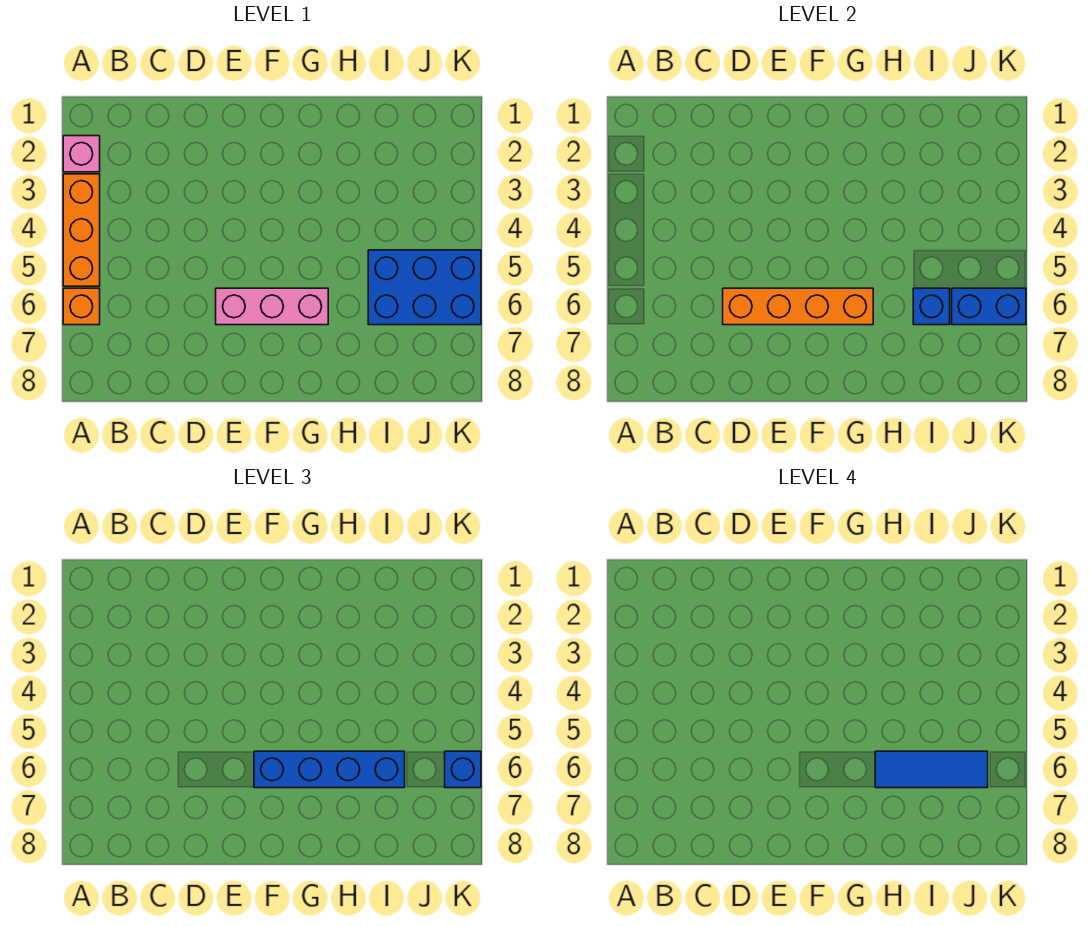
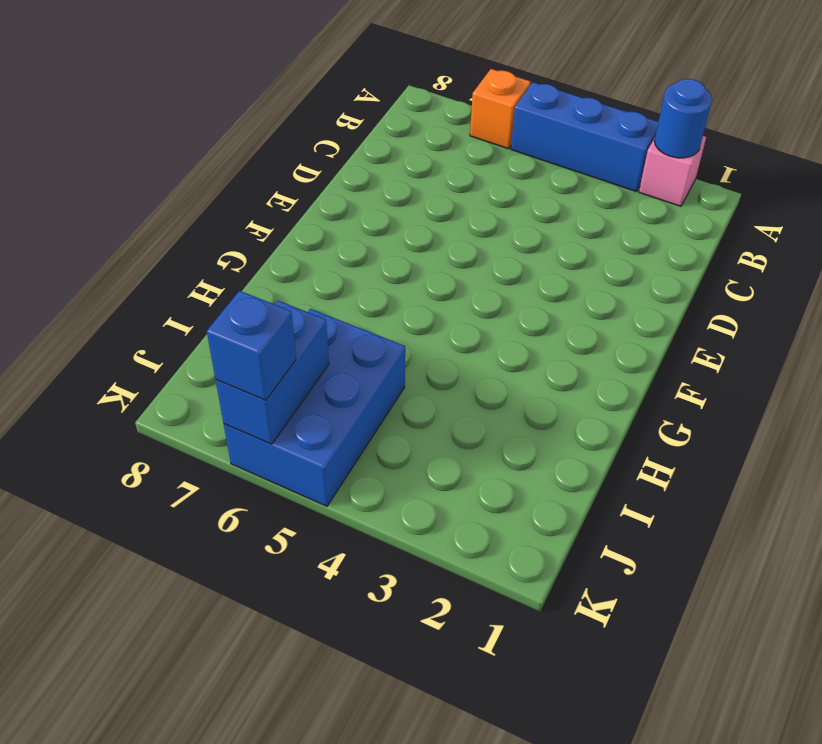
blue 1x1 round brick [654,79,712,158] -> none
blue 1x3 brick [511,82,658,192] -> orange 1x3 brick [63,174,100,286]
none -> pink 1x3 brick [216,288,328,325]
none -> orange 1x4 brick [723,288,873,325]

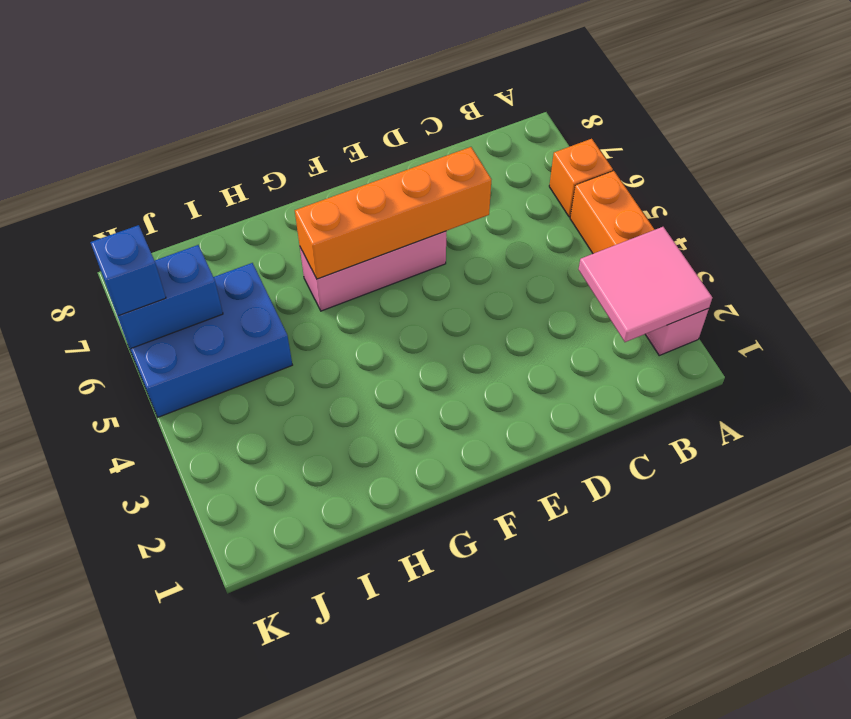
pink 2x2 tile [579,227,712,342] -> none
none -> blue 1x1 brick [913,288,950,325]
none -> blue 1x4 brick [254,751,405,788]

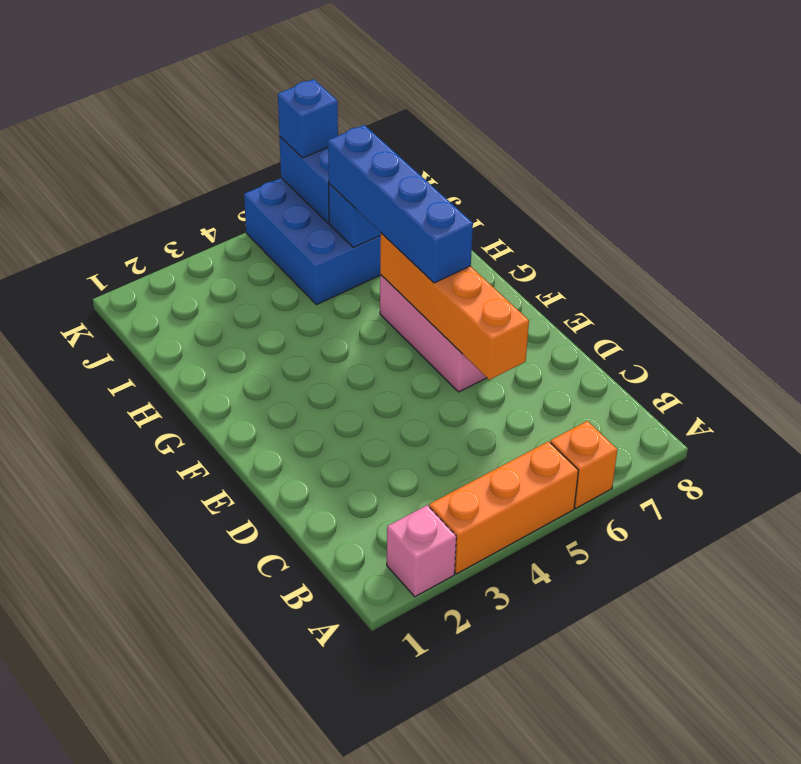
none -> blue 1x3 tile [875,751,988,788]

